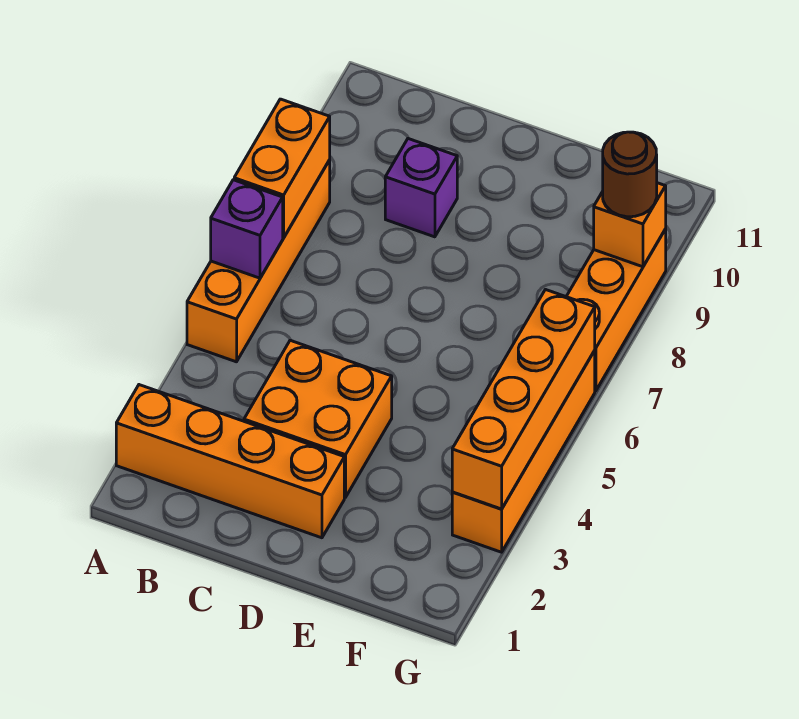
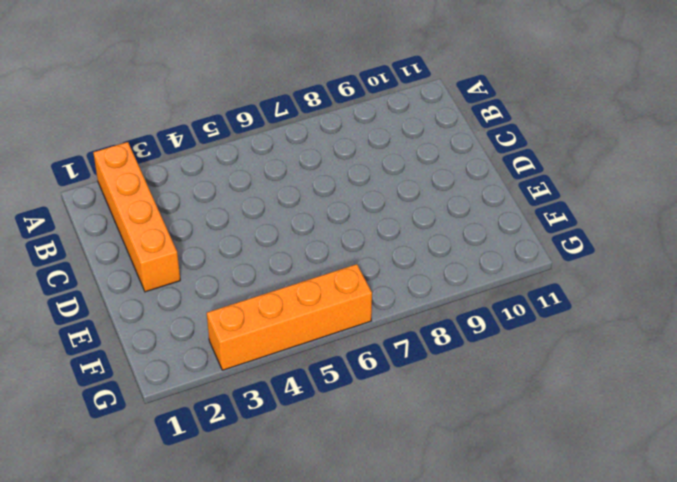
none -> orange 1x4 brick [187,160,330,362]
none -> orange 2x2 brick [244,340,392,497]

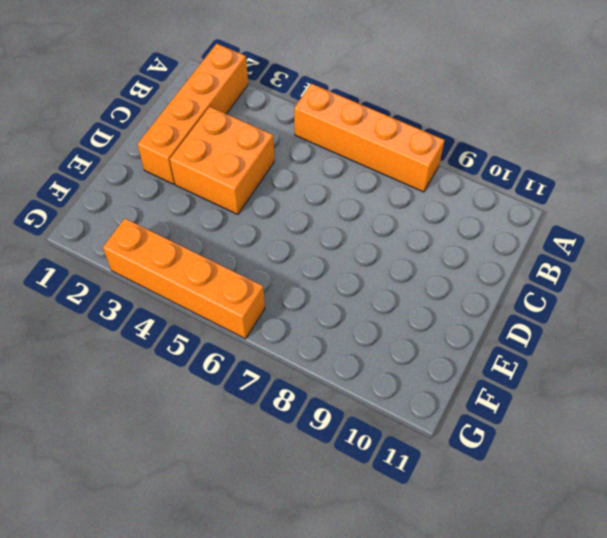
none -> purple 1x1 brick [385,139,457,237]
none -> orange 1x3 brick [566,229,666,391]

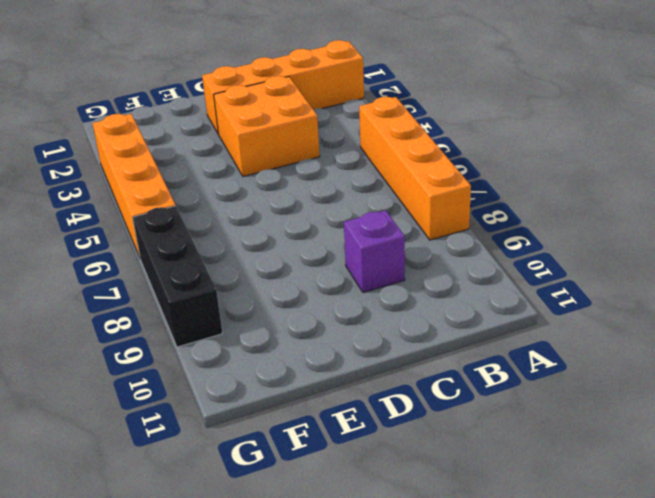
black 1x3 brick [132,206,223,347] -> orange 1x3 brick [566,229,666,391]
none -> purple 1x1 brick [211,180,283,278]
none -> orange 1x2 brick [234,99,330,238]

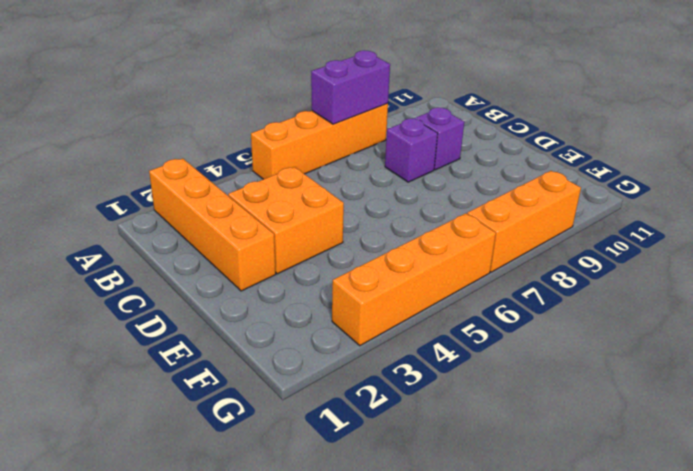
purple 1x2 brick [311,51,390,124] -> orange 1x2 brick [234,99,330,238]
purple 1x1 brick [385,119,438,182] -> purple 1x1 brick moved to [211,180,283,278]
none -> orange 1x4 brick [452,290,595,509]
none -> orange 1x1 brick [594,183,666,267]

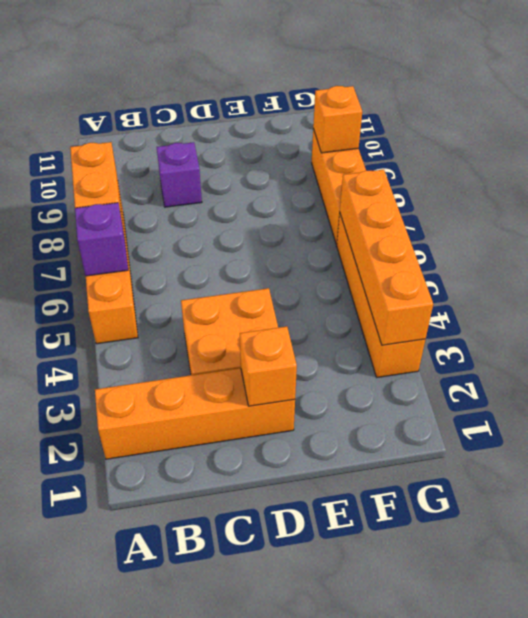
orange 1x1 brick [240,326,297,406] -> none
none -> brown 1x1 round brick [603,132,657,217]

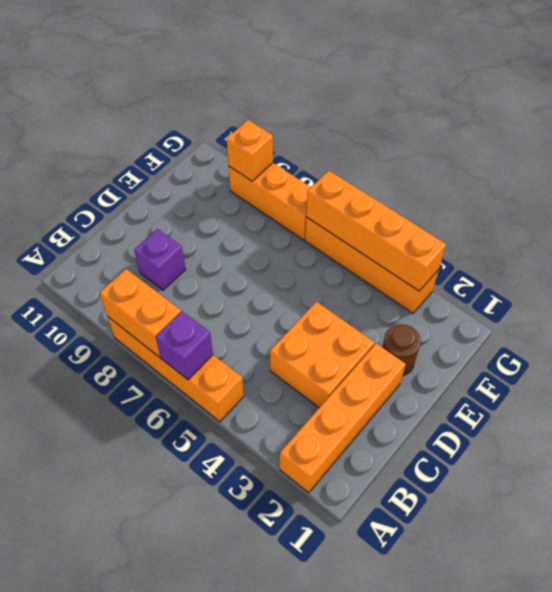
brown 1x1 round brick [382,324,421,376] -> brown 1x1 round brick moved to [603,132,657,217]

